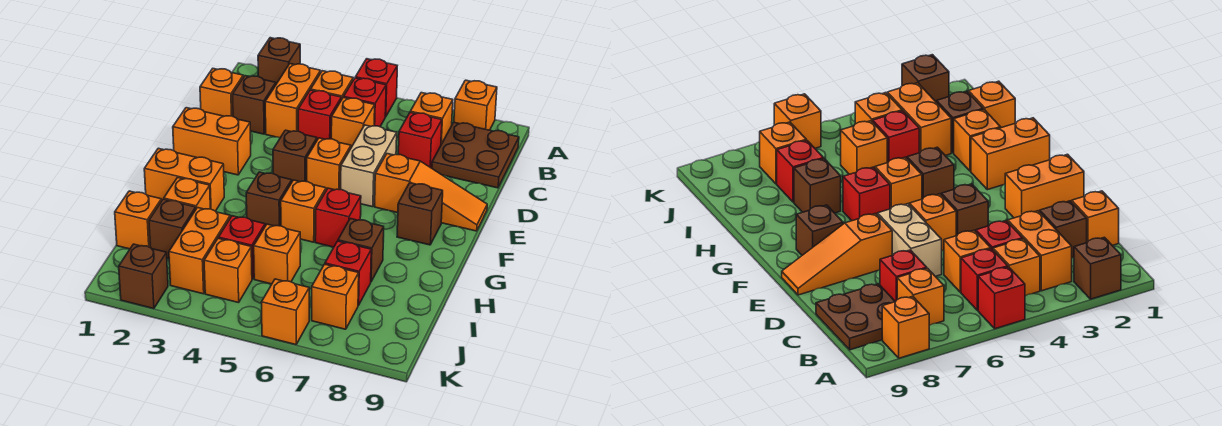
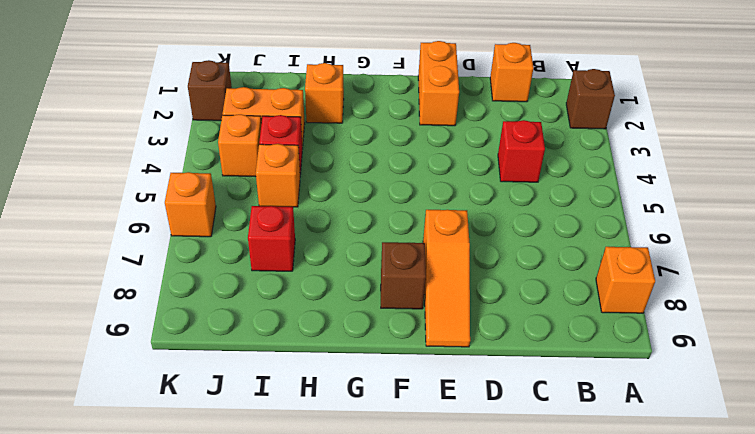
none -> red 1x1 brick [355,59,397,117]
none -> orange 1x2 brick [265,64,321,138]
none -> orange 1x1 brick [311,71,353,100]
none -> red 1x1 brick [344,78,386,127]

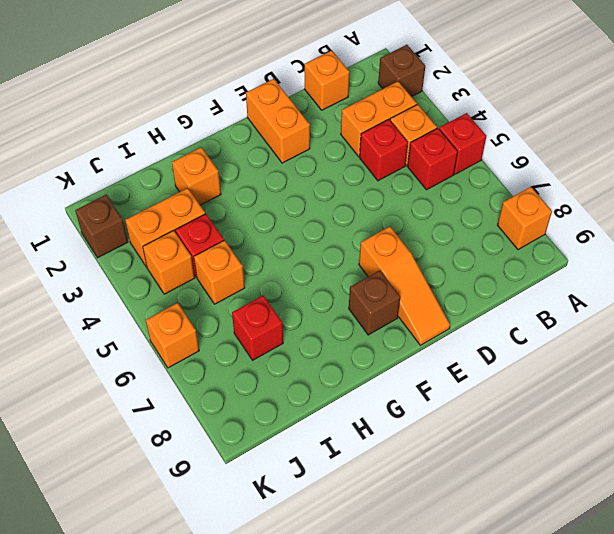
none -> orange 1x1 brick [410,93,453,144]
none -> brown 2x2 plate [432,122,519,188]
none -> brown 1x1 brick [233,76,276,134]
none -> orange 1x1 brick [331,97,375,147]

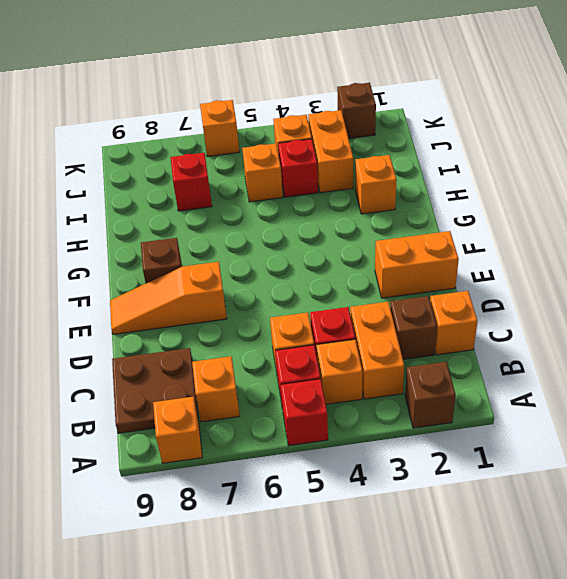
none -> red 1x1 brick [398,112,442,168]
none -> tan 1x2 brick [341,125,397,207]
none -> brown 1x1 brick [273,130,317,182]
none -> orange 1x1 brick [307,138,351,190]

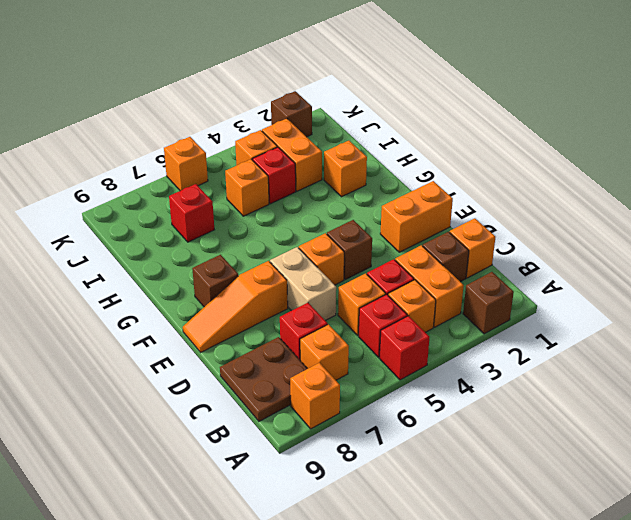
none -> orange 1x2 brick [144,148,224,211]
none -> brown 1x1 brick [246,172,292,226]
none -> orange 1x1 brick [281,180,326,242]
none -> red 1x1 brick [315,188,361,247]

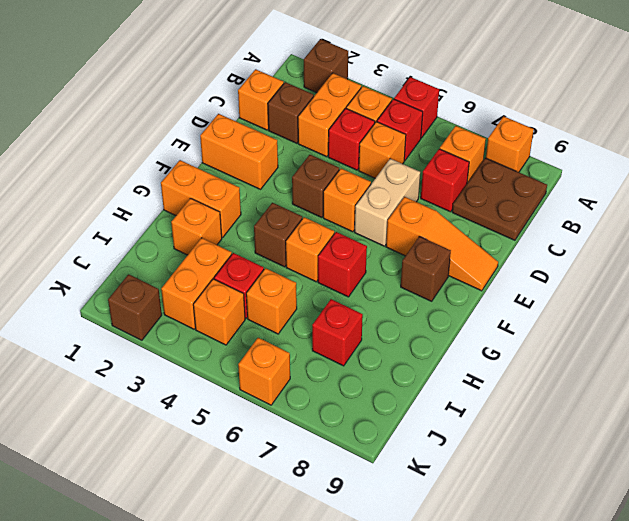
none -> brown 1x1 brick [338,219,384,281]
none -> orange 1x1 brick [115,191,161,249]
none -> brown 1x1 brick [149,199,196,259]
none -> orange 1x1 brick [312,264,359,329]

